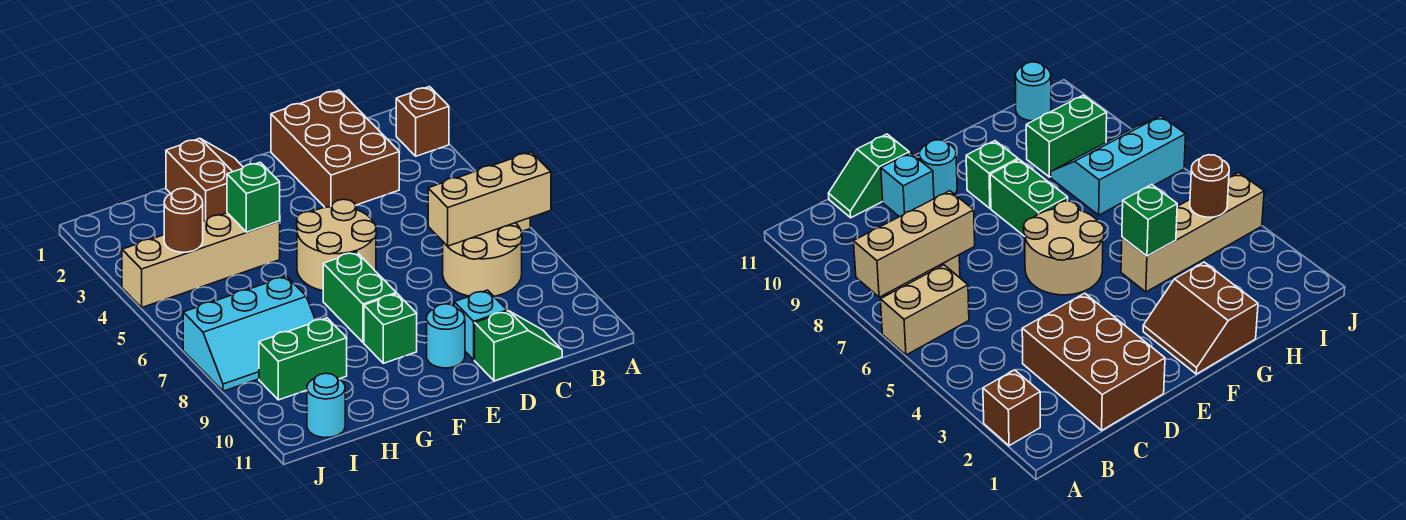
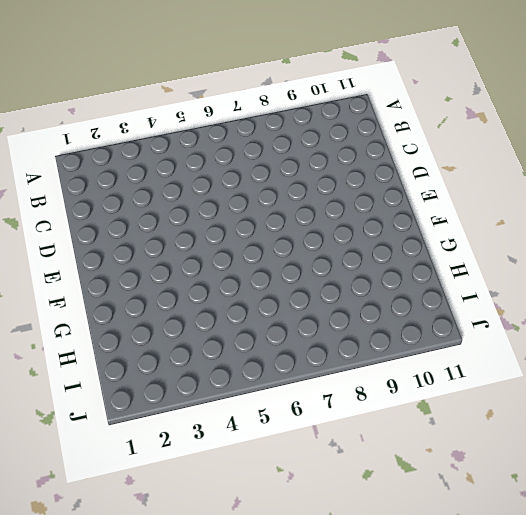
none -> brown 1x1 brick [396,87,449,156]
none -> tan 1x2 brick [880,265,969,355]
none -> tan 2x2 round brick [443,223,522,296]

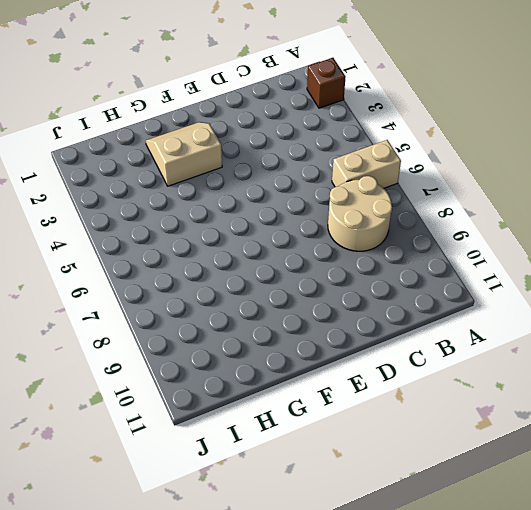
tan 2x2 slope [146,122,222,186] -> brown 2x2 slope [166,138,243,221]
none -> brown 2x3 brick [271,90,399,207]
none -> green 1x2 slope [475,311,562,381]
none -> cyan 1x1 brick [454,290,507,360]

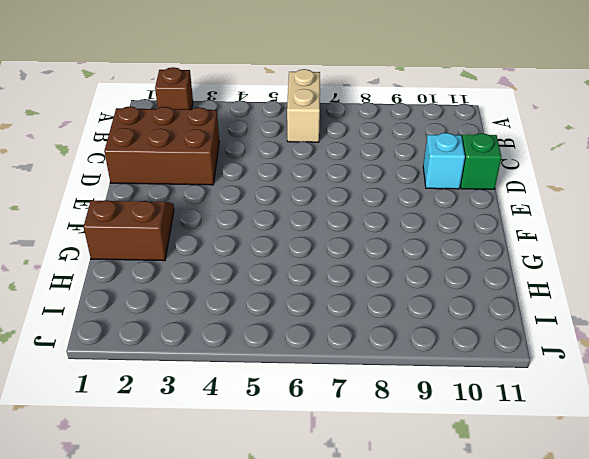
none -> tan 2x2 round brick [443,223,522,296]
none -> tan 2x2 round brick [297,199,376,291]
none -> cyan 1x1 round brick [427,304,465,368]

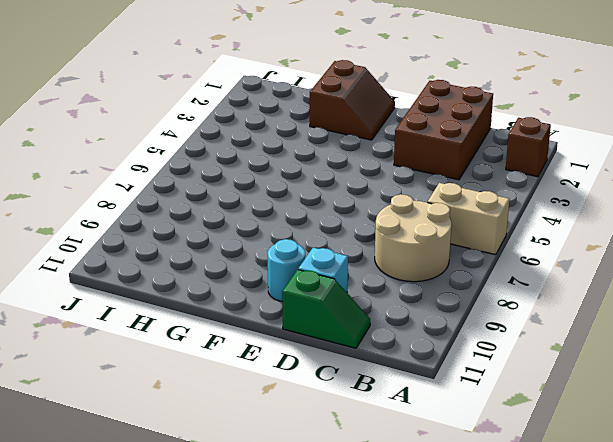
none -> tan 2x2 round brick [297,199,376,291]
none -> green 1x2 brick [323,252,397,343]
none -> green 1x1 brick [364,294,417,363]

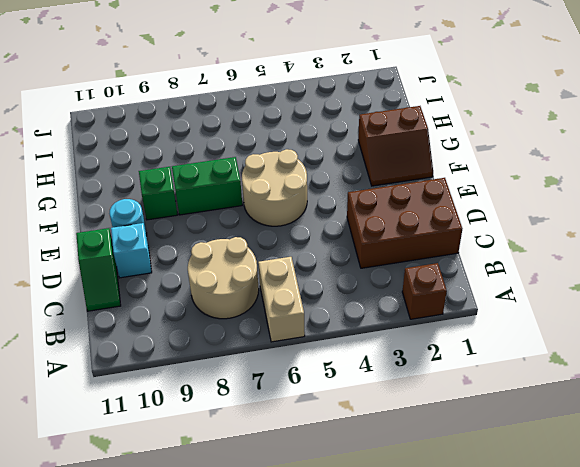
none -> tan 1x4 brick [122,213,280,307]
none -> cyan 2x3 slope [183,276,315,391]
none -> green 1x2 brick [259,318,347,400]

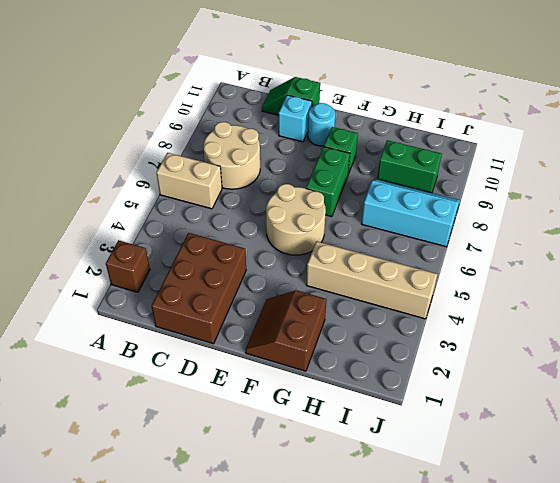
none -> cyan 1x1 round brick [307,373,345,438]
none -> tan 1x3 brick [428,152,551,246]
none -> green 1x1 brick [227,162,280,232]

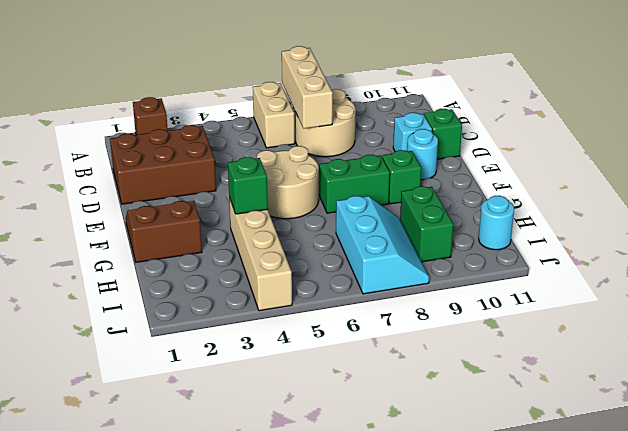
none -> brown 1x1 round brick [164,188,203,252]

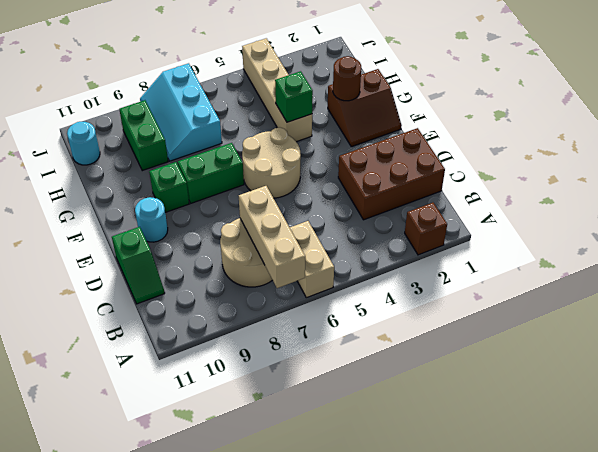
brown 1x1 round brick [333,56,361,101] -> brown 1x1 round brick moved to [164,188,203,252]
none -> cyan 1x1 brick [454,290,507,360]

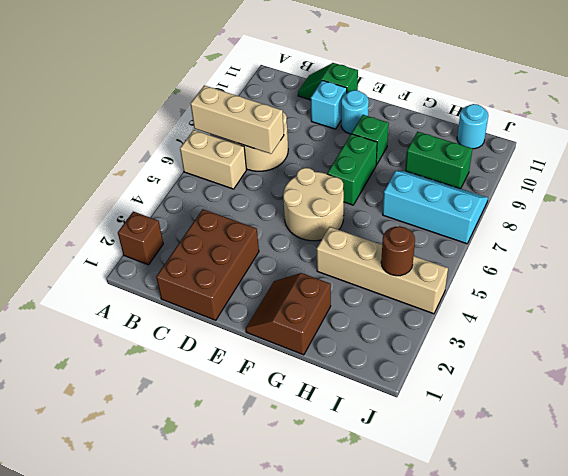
none -> green 1x1 brick [227,162,280,232]

